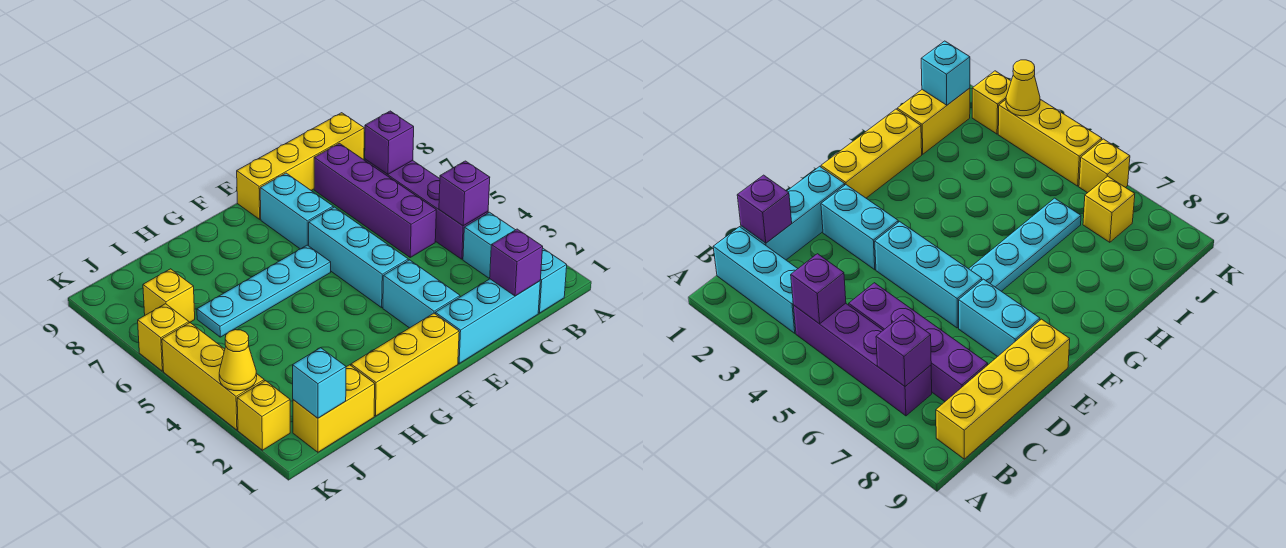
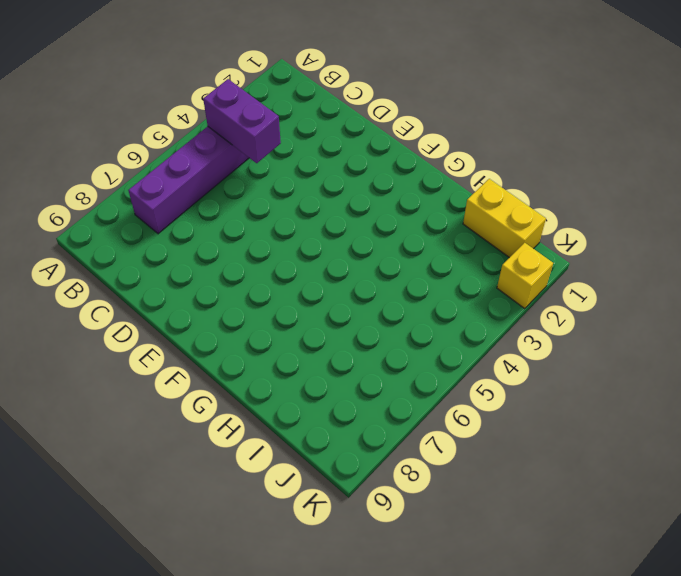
purple 1x2 brick [203,79,281,163] -> purple 1x1 brick [439,161,490,226]
none -> cyan 1x3 brick [463,212,567,313]
none -> yellow 1x4 brick [237,113,364,219]
none -> cyan 1x3 brick [435,279,540,364]

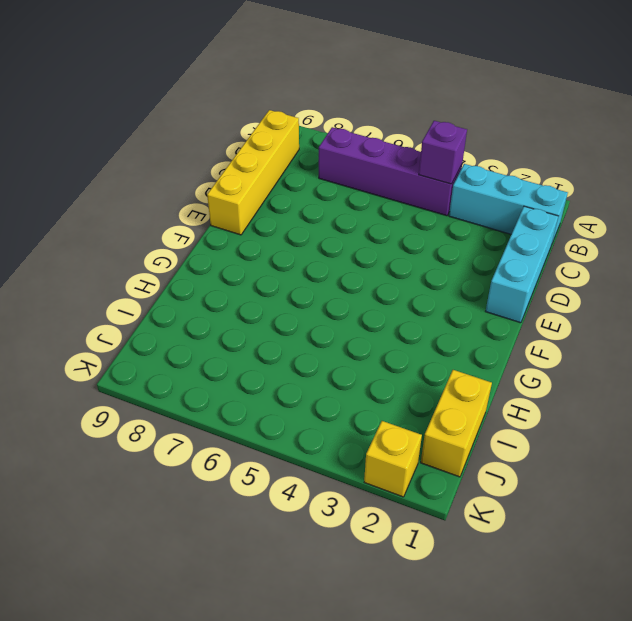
none -> purple 1x4 brick [314,143,436,257]
none -> cyan 1x2 brick [383,260,460,328]
none -> cyan 1x3 brick [309,207,408,307]

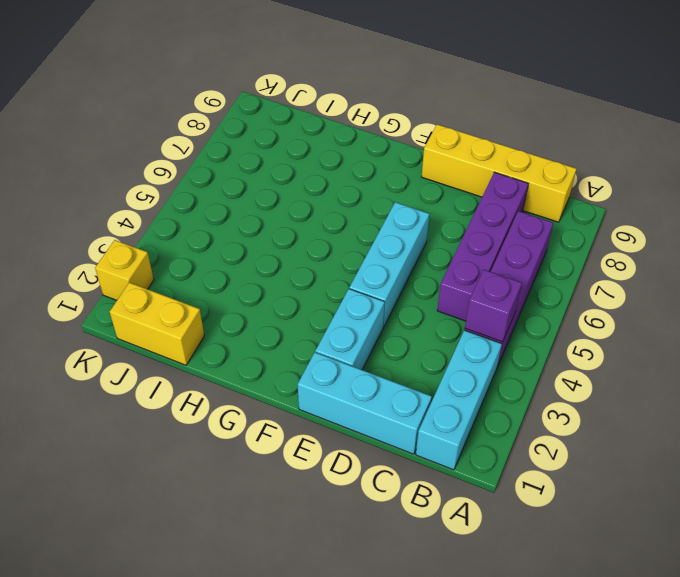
none -> cyan 1x2 brick [260,173,333,249]
none -> yellow 1x3 brick [351,313,459,416]
none -> cyan 1x4 plate [197,245,331,337]

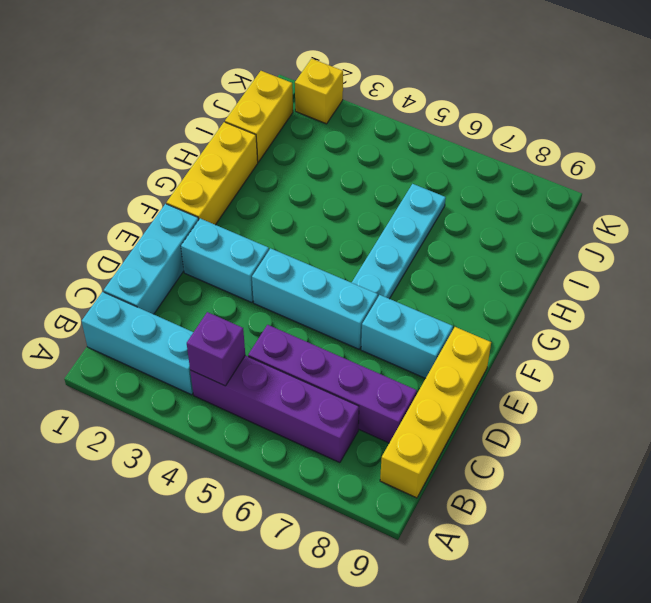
none -> yellow 1x1 brick [143,269,195,323]
none -> yellow 1x3 brick [162,323,264,430]
none -> yellow 1x1 brick [138,304,189,371]

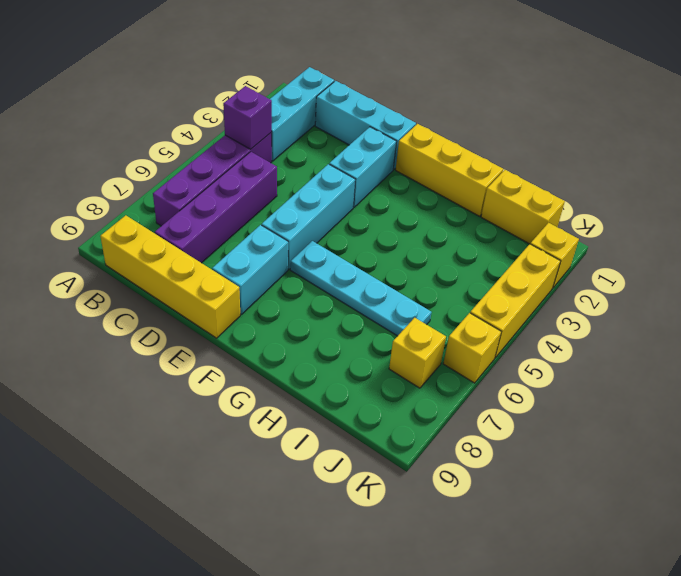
none -> purple 1x1 brick [365,111,414,174]
none -> purple 1x1 brick [490,229,543,296]
none -> cyan 1x1 brick [293,348,346,418]

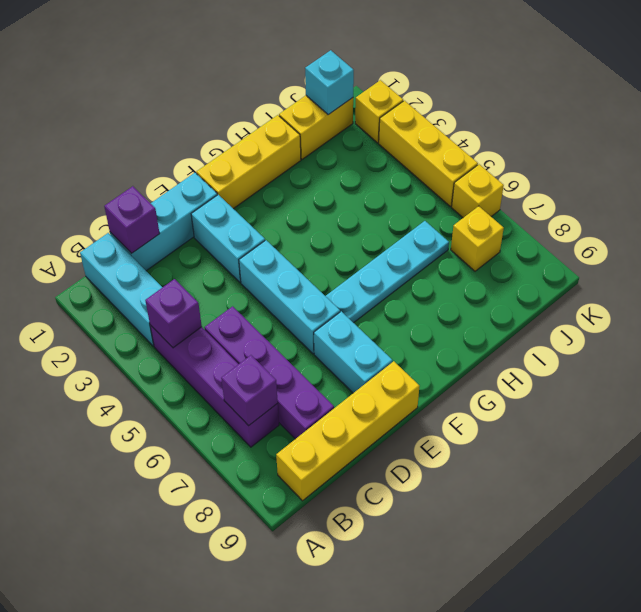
none -> yellow 1x1 cone [219,330,257,391]

